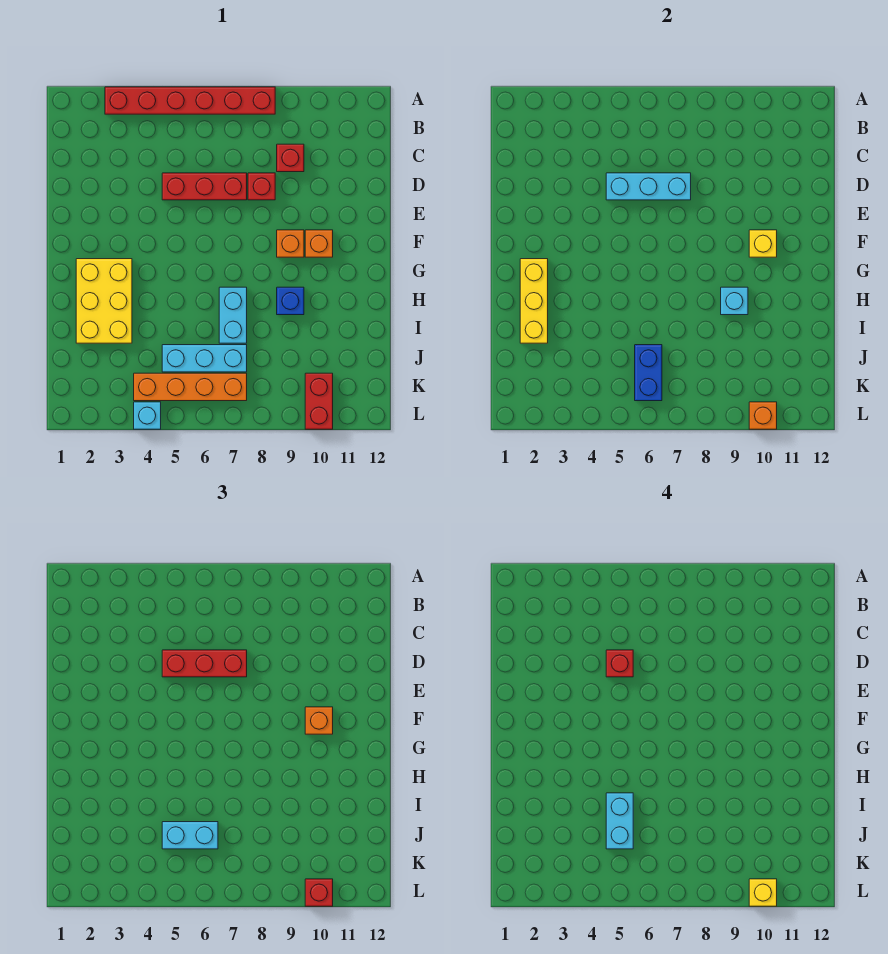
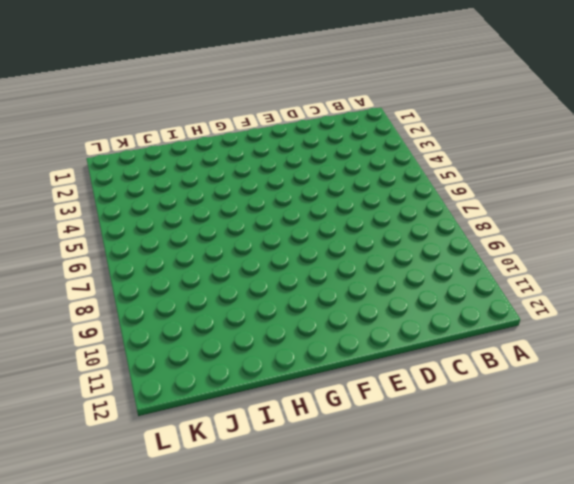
none -> red 1x6 brick [105,87,275,114]
none -> red 1x1 brick [277,144,304,172]
none -> red 1x3 brick [162,173,247,200]

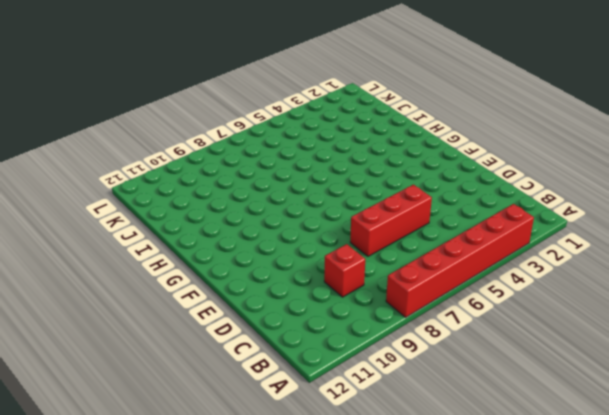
none -> red 1x1 brick [248,173,275,200]
none -> orange 1x1 brick [277,230,304,257]
none -> orange 1x1 brick [305,230,333,257]

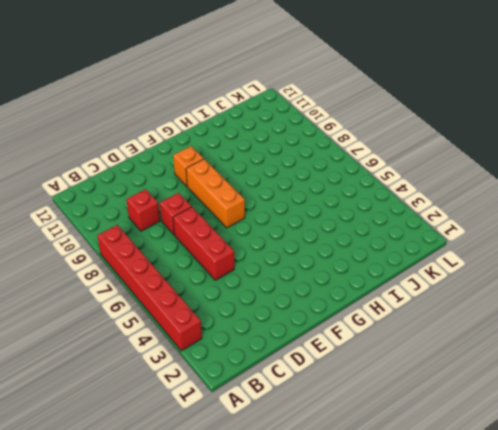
orange 1x3 brick [186,159,245,228] -> orange 1x1 brick [277,230,304,257]
none -> yellow 2x3 brick [76,259,132,343]
none -> cyan 1x2 brick [219,287,247,343]
none -> blue 1x1 brick [277,287,304,315]

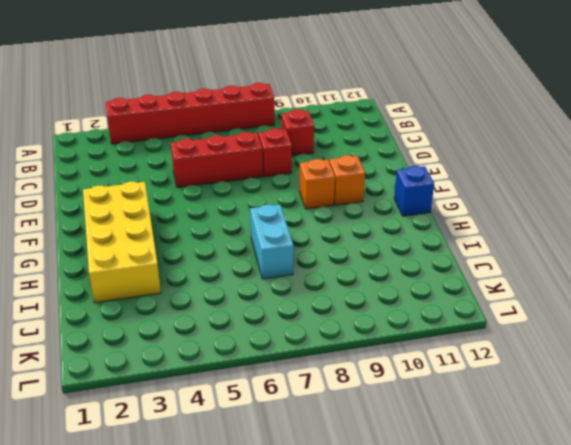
yellow 2x4 brick [83,182,161,303] -> yellow 2x3 brick [76,259,132,343]
blue 1x1 brick [394,166,434,216] -> blue 1x1 brick moved to [277,287,304,315]
none -> cyan 1x3 brick [162,345,247,372]
none -> orange 1x4 brick [134,373,247,401]
none -> red 1x2 brick [305,373,333,429]

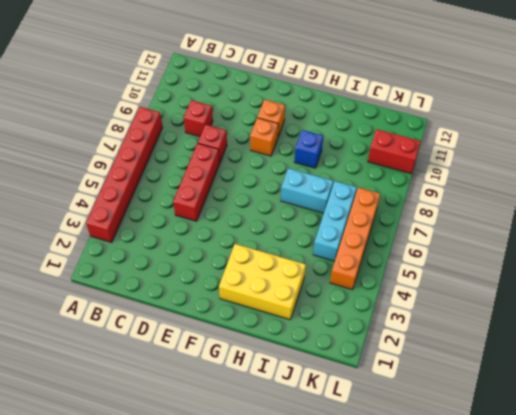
none -> cyan 1x1 brick [134,402,161,429]
none -> cyan 1x3 brick [606,173,691,200]
none -> yellow 1x1 brick [749,230,777,257]

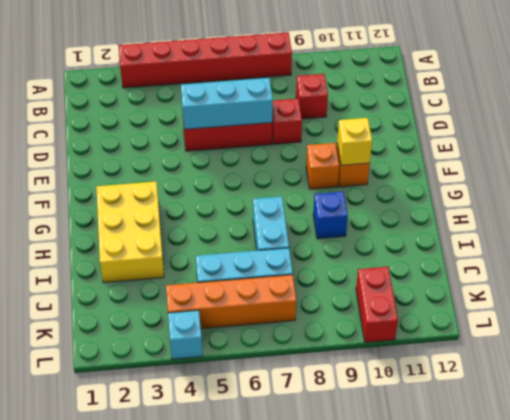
none -> yellow 1x3 brick [520,259,548,343]
none -> cyan 1x1 brick [721,287,748,315]
none -> blue 1x2 brick [635,345,662,401]

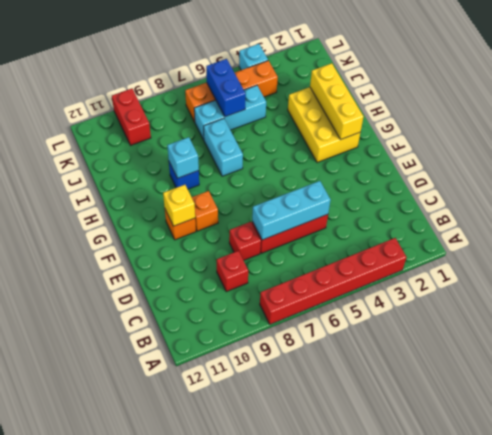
none -> orange 1x1 brick [749,402,777,429]
none -> red 1x3 brick [162,650,247,677]
none -> orange 1x1 brick [305,707,333,734]

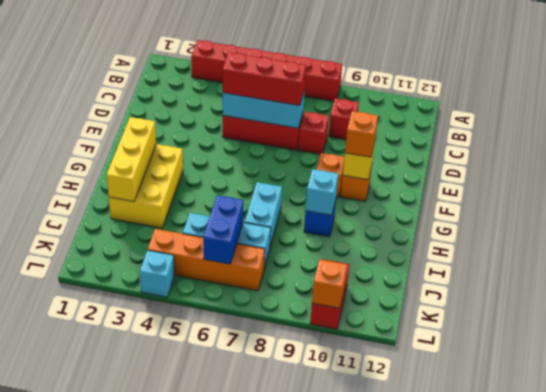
none -> cyan 1x2 brick [162,822,218,849]
none -> red 1x1 brick [305,879,333,906]
none -> red 1x1 brick [606,650,633,677]

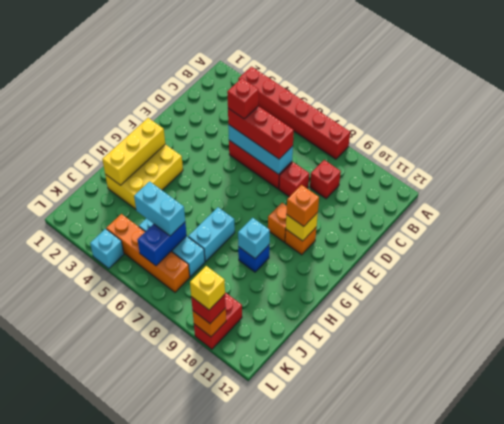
none -> cyan 1x2 brick [606,793,633,849]

